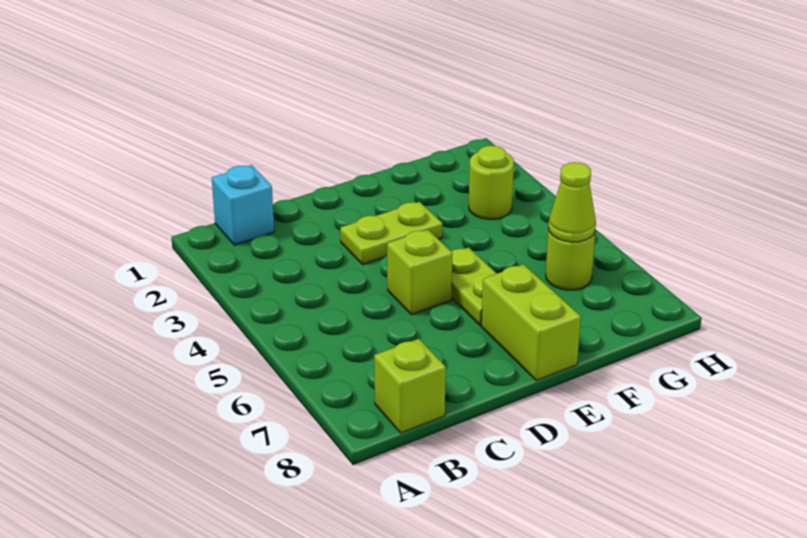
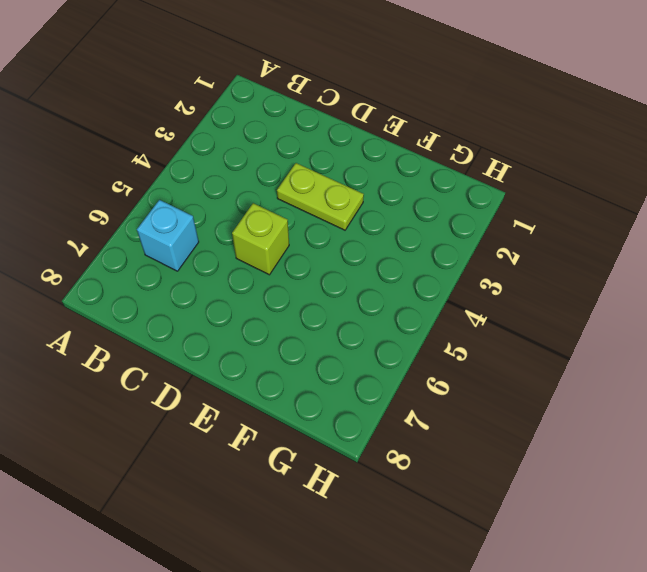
cyan 1x1 brick [137,200,199,271] -> cyan 1x1 brick moved to [212,165,274,245]
none -> lime 1x1 brick [374,339,446,433]
none -> lime 1x2 plate [451,247,497,325]

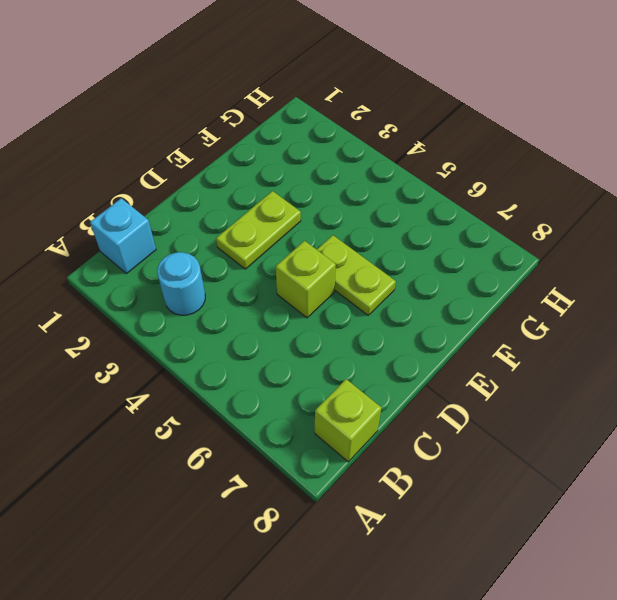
cyan 1x1 round brick [157,252,205,315] -> none
none -> lime 1x2 brick [481,264,581,381]
none -> lime 1x1 round brick [469,146,514,219]

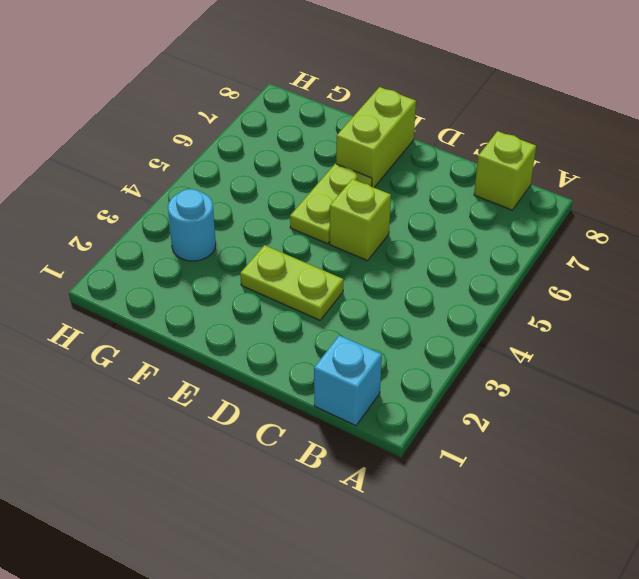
cyan 1x1 round brick [168,189,216,261] -> lime 1x1 round brick [469,146,514,219]
none -> lime 1x1 round brick [546,229,595,290]
none -> lime 1x1 cone [548,162,596,242]

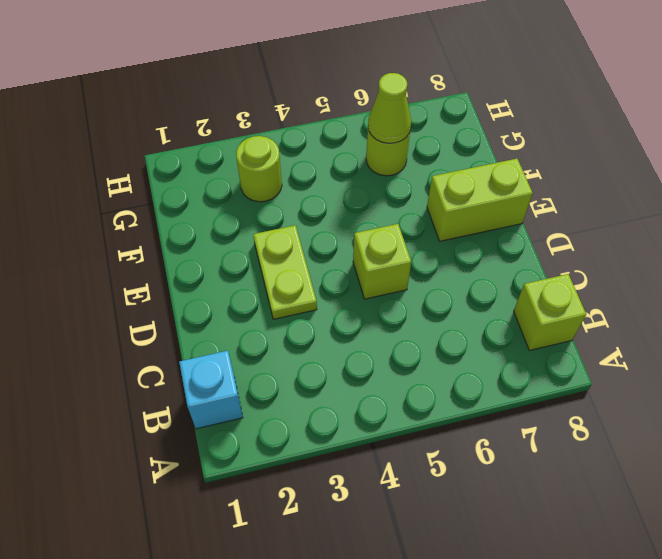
none -> lime 1x2 plate [451,247,497,325]

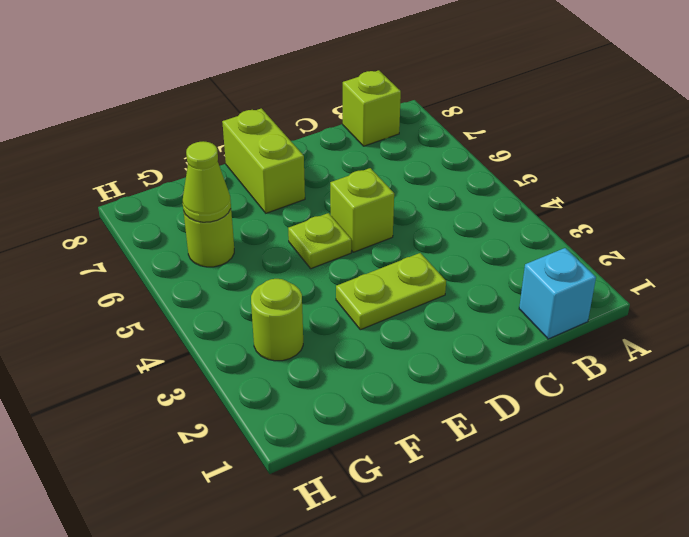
lime 1x1 plate [288,213,351,269] -> lime 1x2 plate [451,247,497,325]

